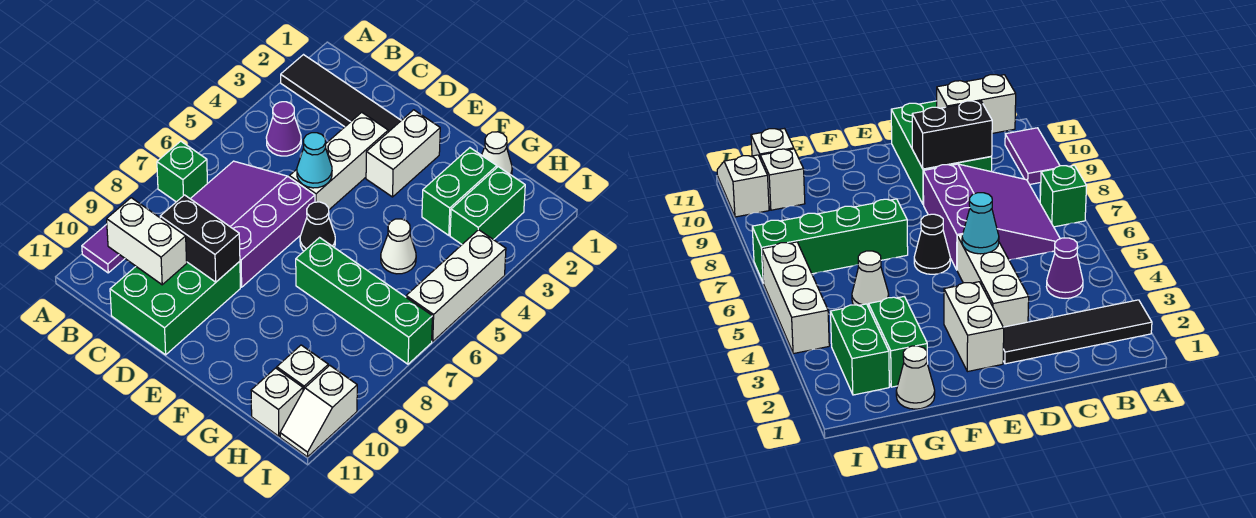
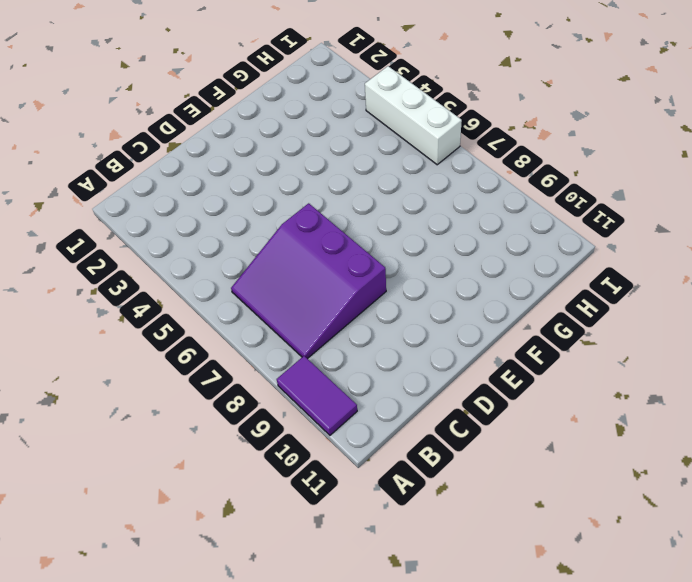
none -> black 1x4 tile [281,55,401,132]
none -> green 1x1 brick [157,141,208,202]
none -> purple 1x1 cone [266,102,301,156]

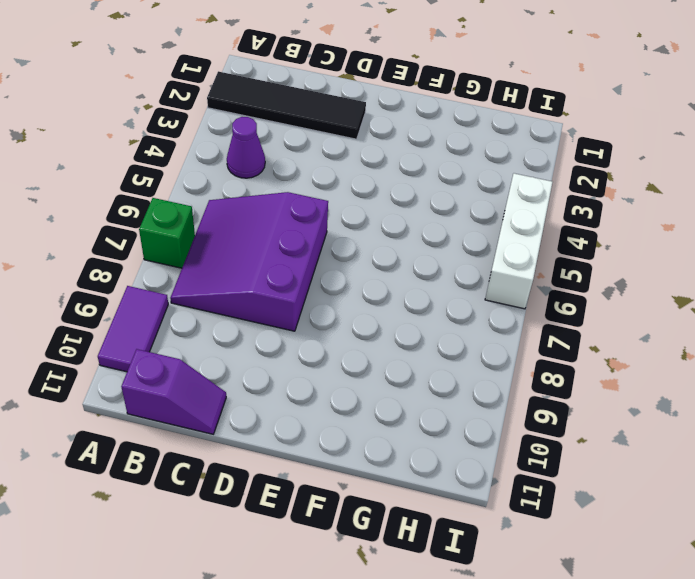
purple 1x2 slope [121,349,226,434] -> green 2x3 brick [110,261,240,355]
none -> white 1x3 brick [290,112,388,210]
none -> white 1x2 brick [366,110,440,197]
none -> black 1x1 cone [300,202,335,251]

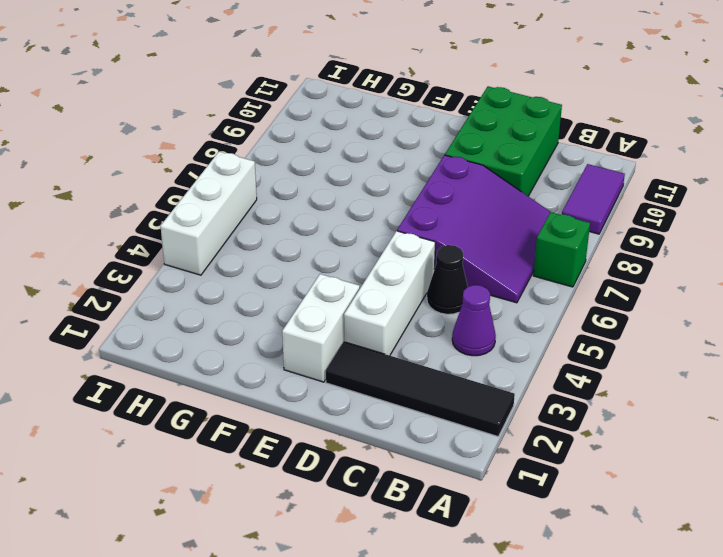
black 1x1 cone [427,245,468,314] -> black 1x1 cone moved to [300,202,335,251]
none -> green 1x4 brick [296,238,432,364]
none -> white 1x1 cone [482,132,512,175]
none -> green 1x2 brick [422,148,497,235]

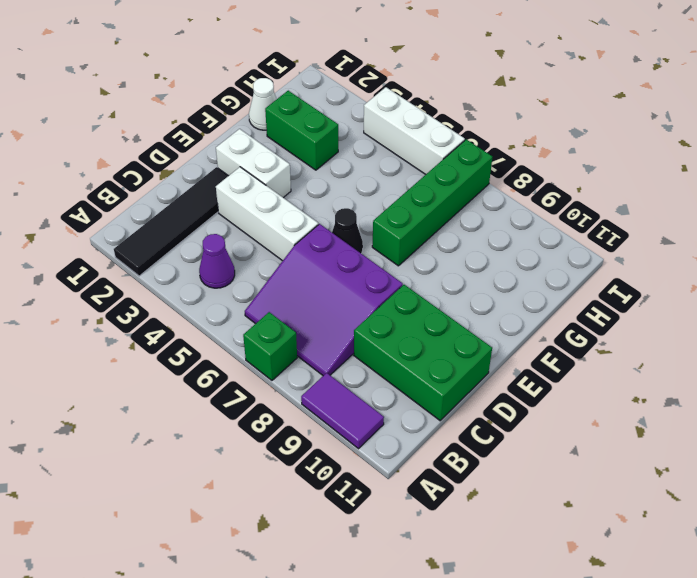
none -> white 1x1 cone [381,219,416,274]
none -> green 1x2 brick [450,167,525,244]
none -> white 1x1 brick [277,345,328,390]

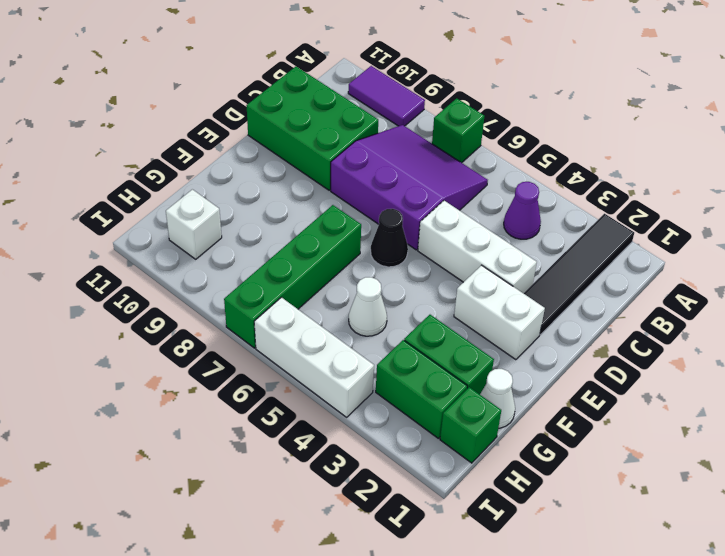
green 1x1 brick [440,387,501,463] -> none
none -> white 1x1 brick [251,368,303,436]
none -> white 1x2 slope [280,365,357,457]
none -> white 1x2 brick [107,198,187,285]

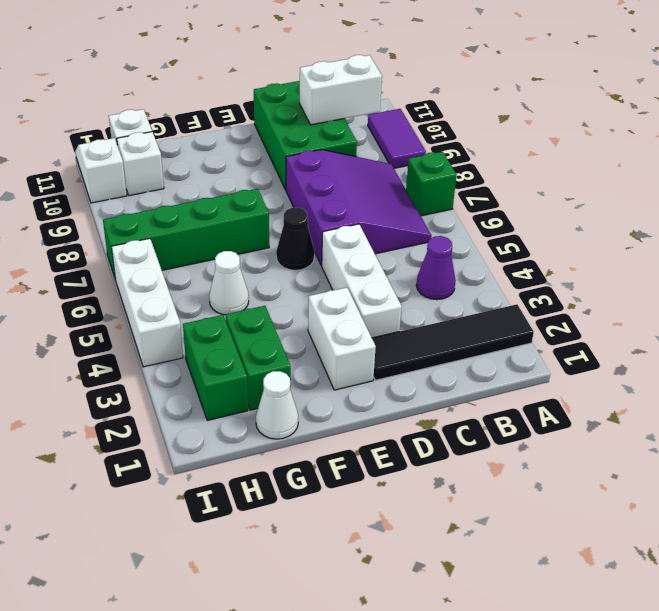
none -> black 1x2 brick [160,195,240,282]
none -> cyan 1x1 cone [297,133,332,188]

